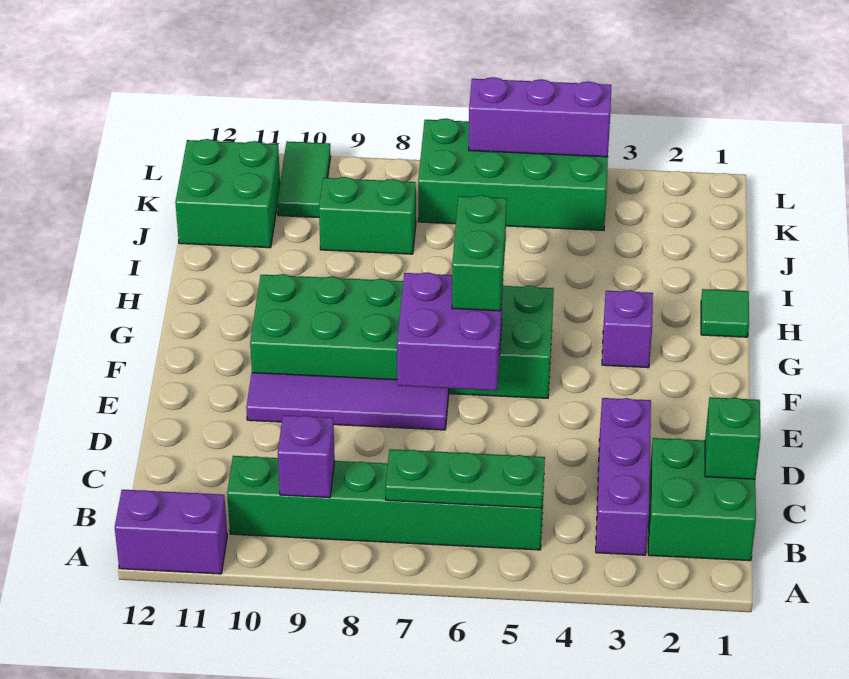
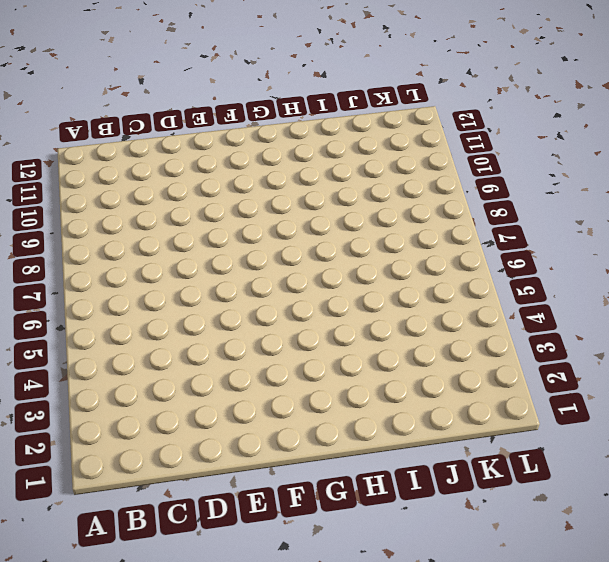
none -> purple 1x2 brick [115,490,227,574]
none -> green 2x2 brick [648,438,756,561]
none -> purple 1x3 brick [596,398,651,555]

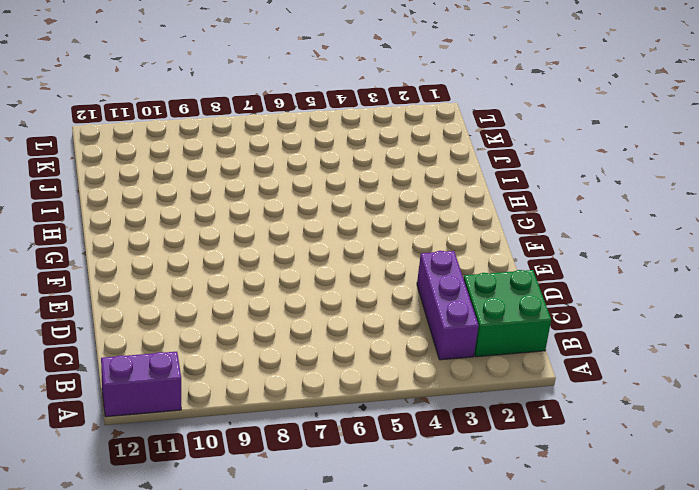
none -> green 1x6 brick [227,456,544,550]
none -> purple 1x4 tile [246,373,449,430]
none -> green 2x6 brick [250,274,554,398]

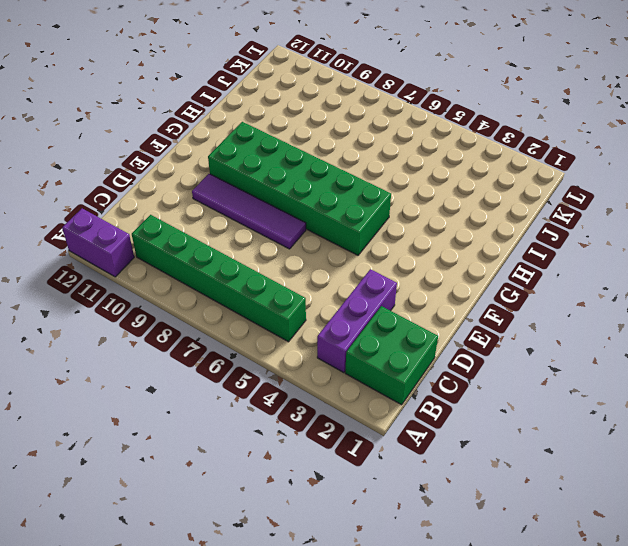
none -> purple 1x1 brick [602,290,653,368]
none -> green 1x1 tile [701,289,749,337]
none -> green 1x2 brick [319,177,416,254]

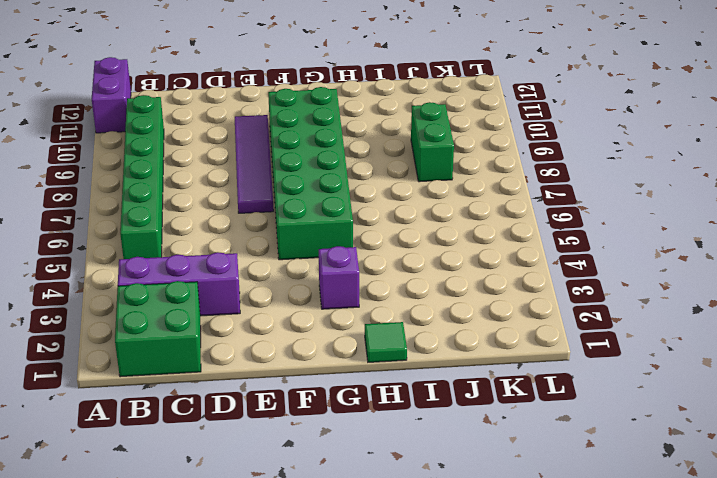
none -> green 2x2 brick [175,139,280,248]
none -> green 2x4 brick [418,118,608,230]
none -> green 1x2 tile [277,141,331,217]

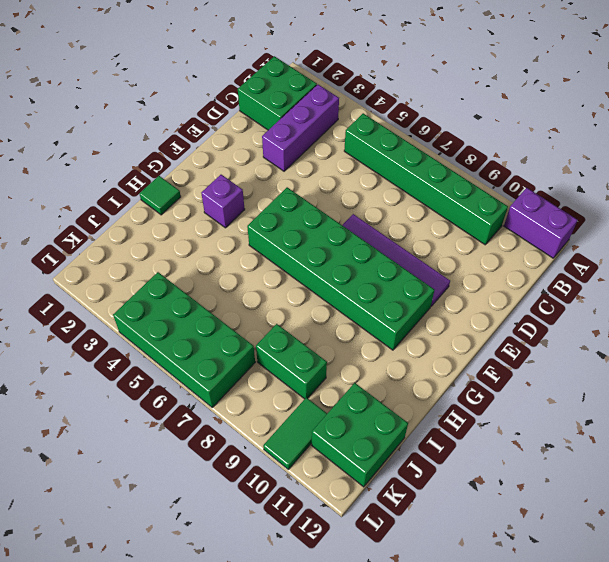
none -> green 1x3 plate [385,449,545,508]
none -> purple 1x1 brick [278,415,335,498]
none -> green 1x1 brick [705,397,760,479]

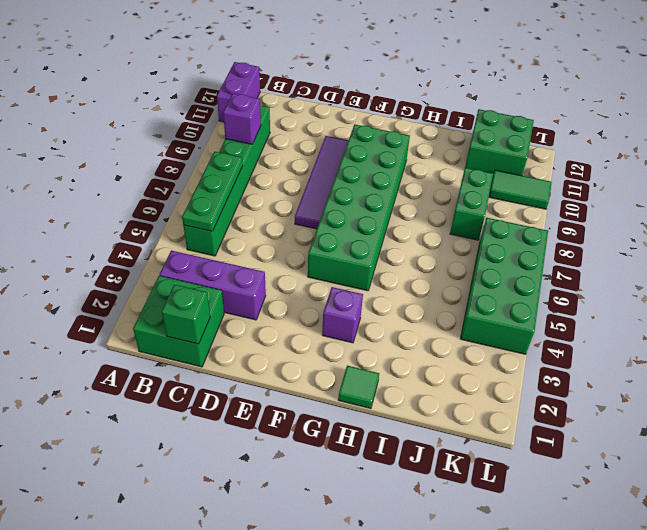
none -> purple 2x2 brick [397,272,503,391]
none -> purple 1x3 brick [469,77,611,157]
none -> green 1x2 brick [452,195,507,311]

